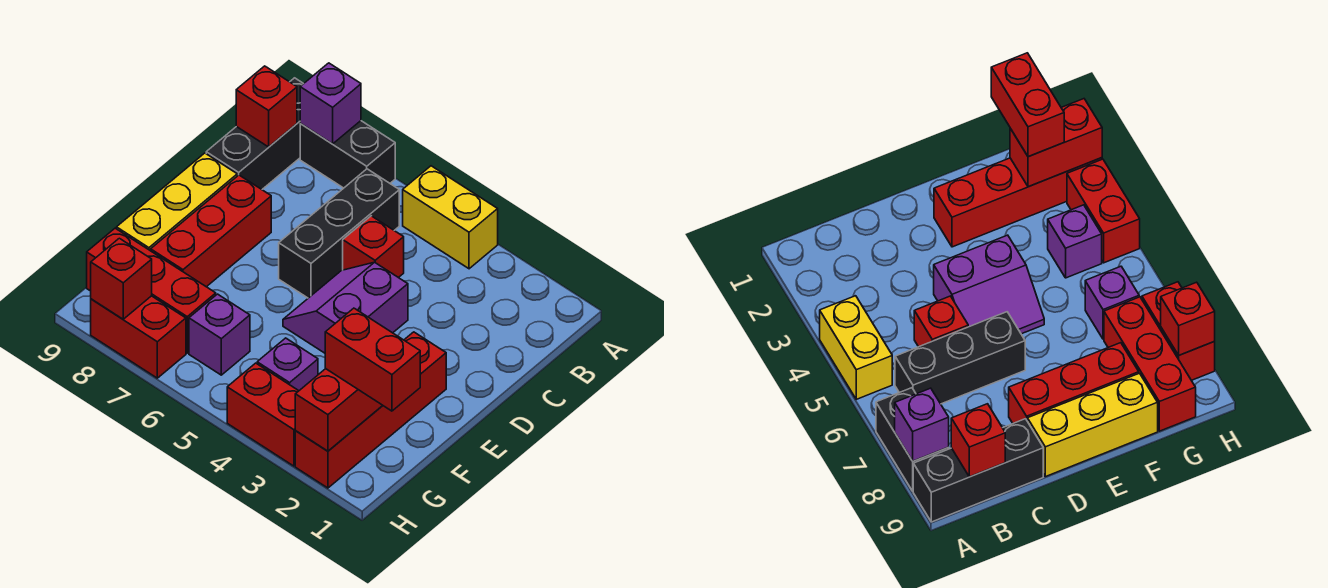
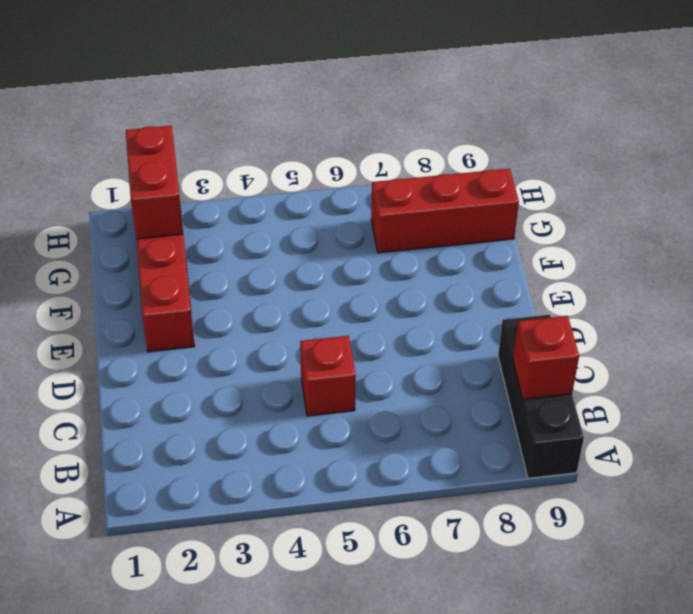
none -> yellow 1x2 brick [403,166,498,269]
none -> black 1x2 brick [300,121,395,188]
none -> black 1x3 brick [279,169,399,298]

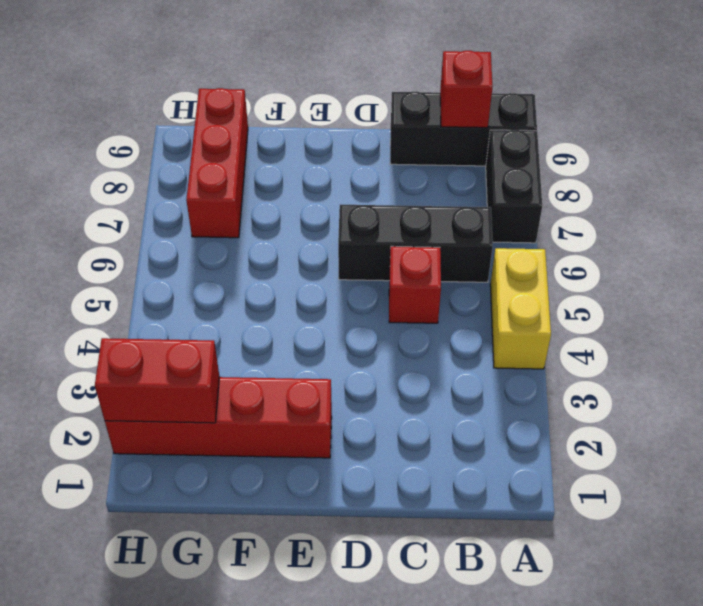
none -> purple 2x2 slope [283,262,408,353]
none -> red 1x3 brick [151,175,271,287]
none -> yellow 1x3 brick [117,153,237,251]

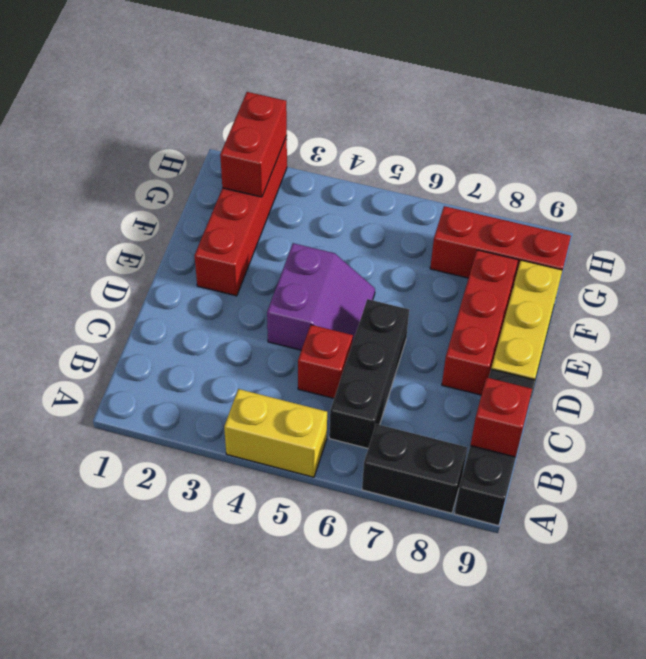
none -> purple 1x1 brick [257,338,318,391]
none -> purple 1x1 brick [189,294,250,375]
none -> red 1x2 brick [227,363,298,466]

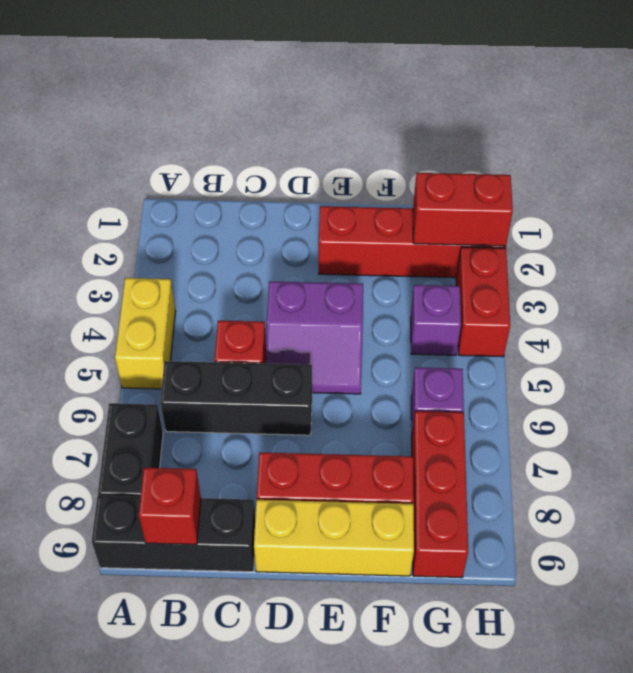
none -> red 1x2 brick [91,296,186,378]
none -> purple 1x1 brick [300,63,361,144]
none -> red 1x1 brick [91,238,152,319]

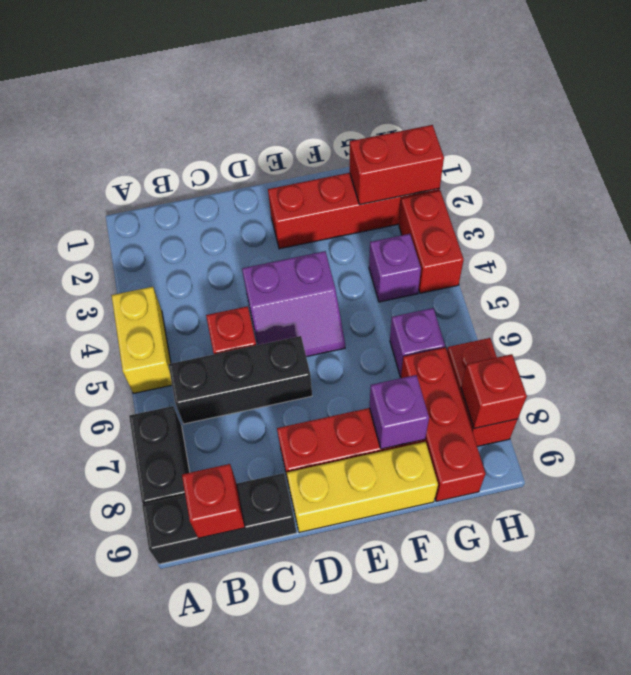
purple 1x1 brick [370,375,429,449] -> purple 1x1 brick moved to [300,63,361,144]
none -> red 1x2 brick [325,308,420,411]

